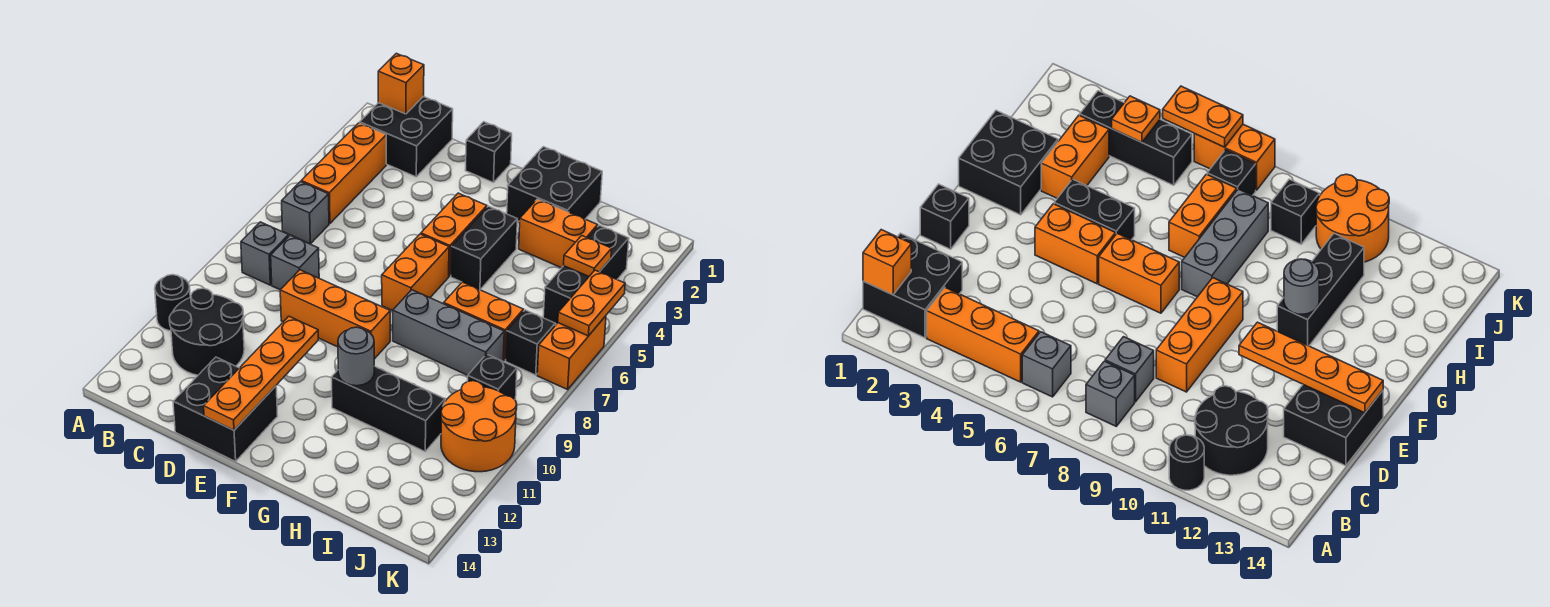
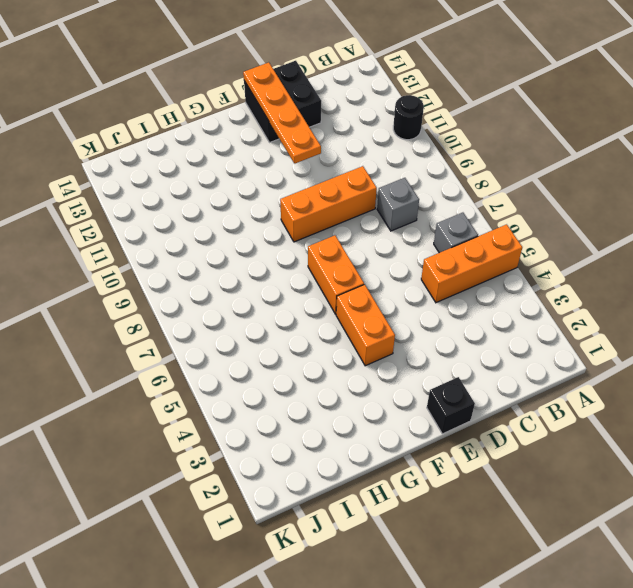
orange 1x3 brick [421,224,522,303] -> orange 1x3 brick turned to [301,123,386,224]
none -> black 2x2 brick [360,96,453,177]
none -> grey 1x1 brick [241,222,289,285]
none -> black 2x2 round brick [169,288,244,375]

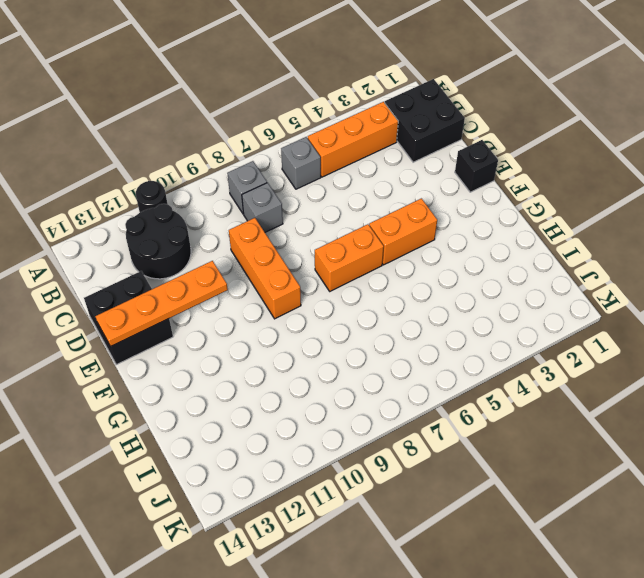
none -> black 2x2 brick [507,147,602,221]
none -> black 1x2 brick [451,206,517,290]
none -> grey 1x3 brick [393,290,504,375]

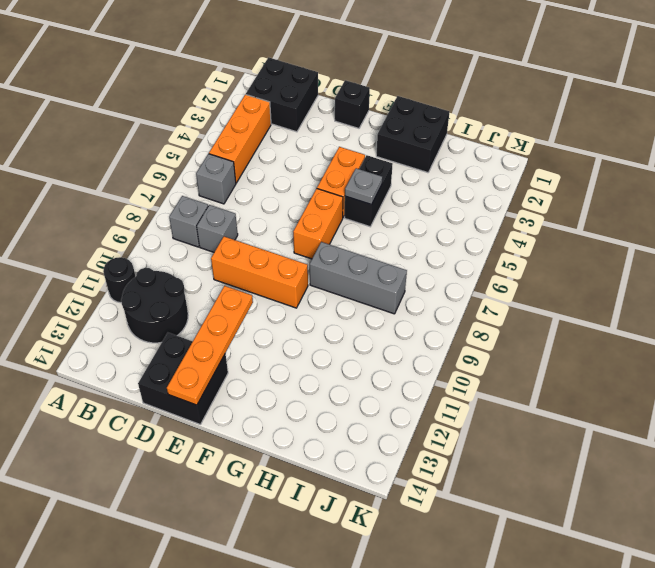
grey 1x1 plate [345,168,382,205] -> none
none -> black 1x3 brick [331,366,445,451]
none -> orange 1x2 brick [519,199,598,268]
none -> orange 1x2 brick [444,282,524,361]

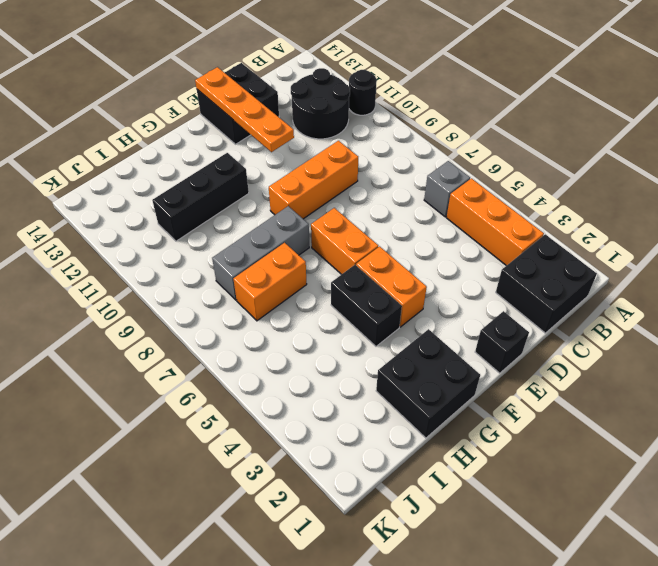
none -> grey 1x1 brick [241,222,289,285]
none -> grey 1x1 brick [271,235,319,290]
none -> orange 1x2 brick [519,199,598,268]

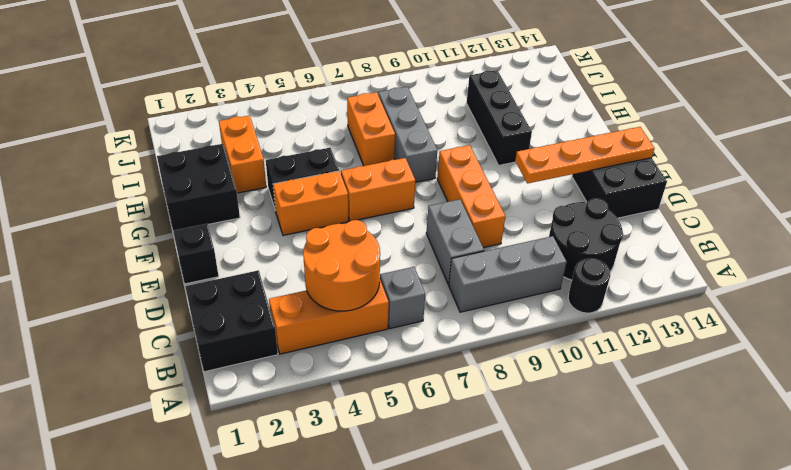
orange 2x2 round brick [303,220,380,311] -> orange 2x2 round brick moved to [441,381,517,472]
grey 1x3 brick [449,236,567,312] -> grey 1x1 brick [241,222,289,285]
grey 1x2 brick [426,199,484,284] -> grey 1x1 brick [271,235,319,290]
none -> black 1x3 brick [543,225,629,324]
none -> black 1x1 brick [506,310,555,375]
none -> black 1x1 brick [468,354,517,399]

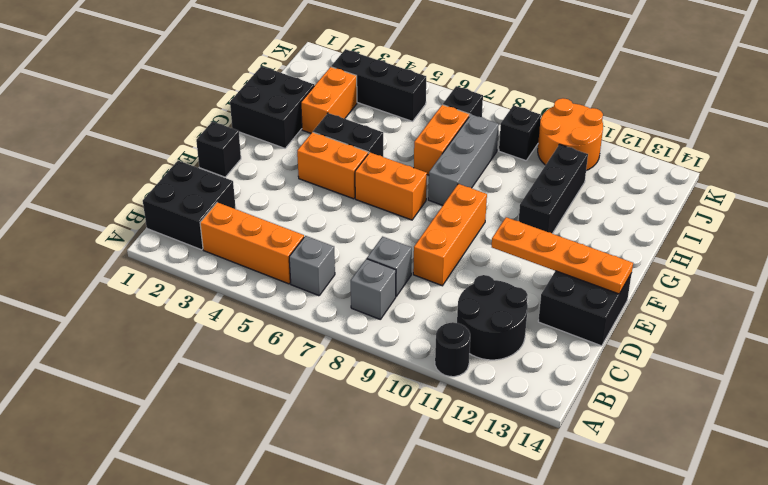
none -> orange 1x2 brick [537,316,606,390]
none -> orange 1x1 brick [378,53,424,114]
none -> grey 1x1 round brick [338,327,374,386]

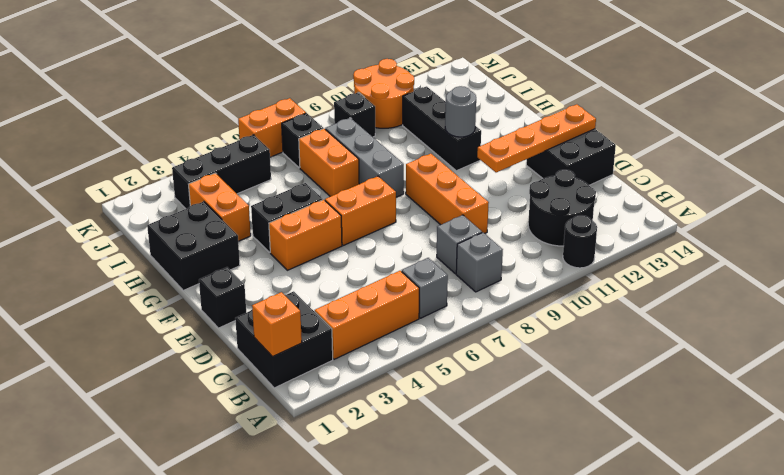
none -> orange 1x1 plate [564,236,612,276]
none -> orange 1x2 plate [558,270,625,336]

